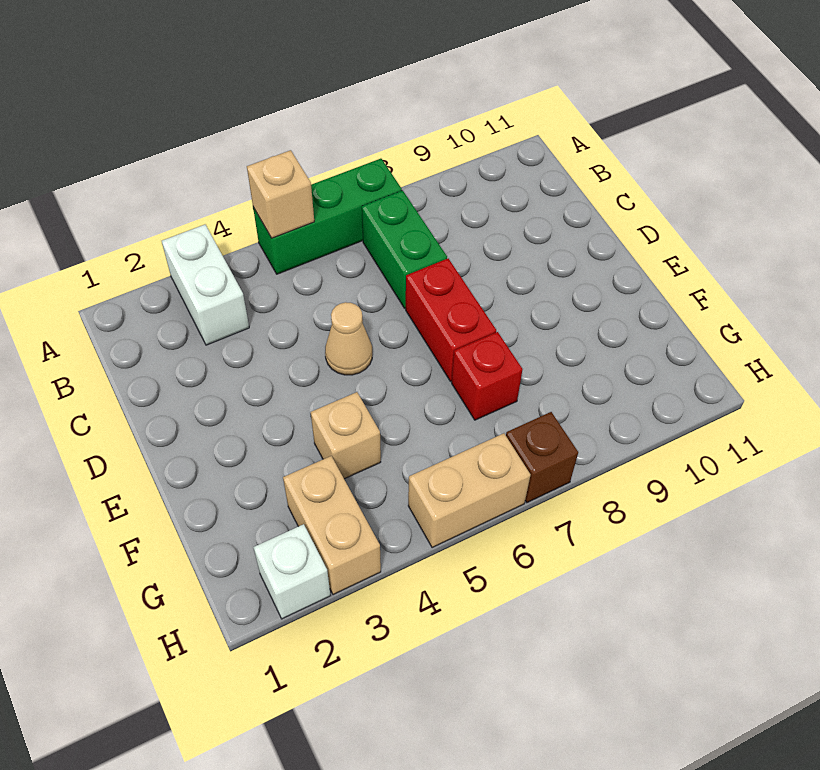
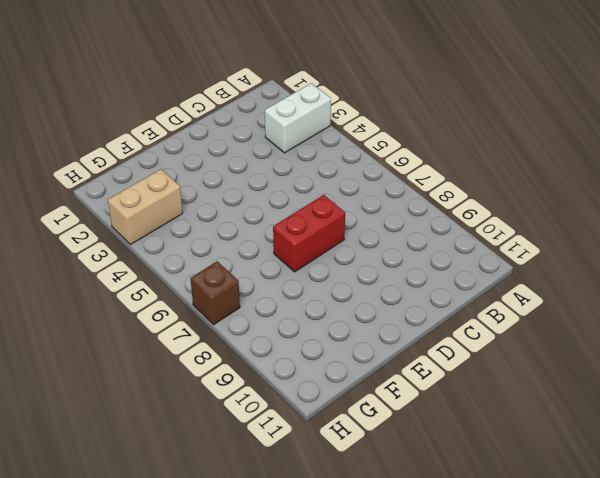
none -> green 1x3 brick [253,159,402,274]
none -> green 1x2 brick [362,190,447,308]
none -> tan 1x1 cone [325,302,372,375]

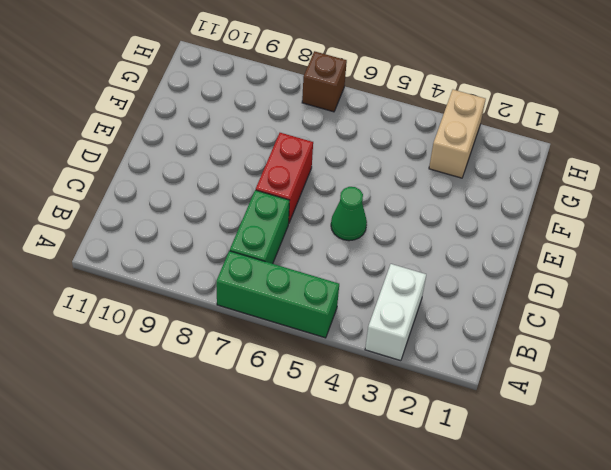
green 1x1 cone [331,187,367,241] -> tan 1x1 cone [325,302,372,375]
none -> tan 1x1 brick [311,392,381,479]
none -> red 1x1 brick [452,332,523,420]
none -> white 1x1 brick [253,524,330,619]

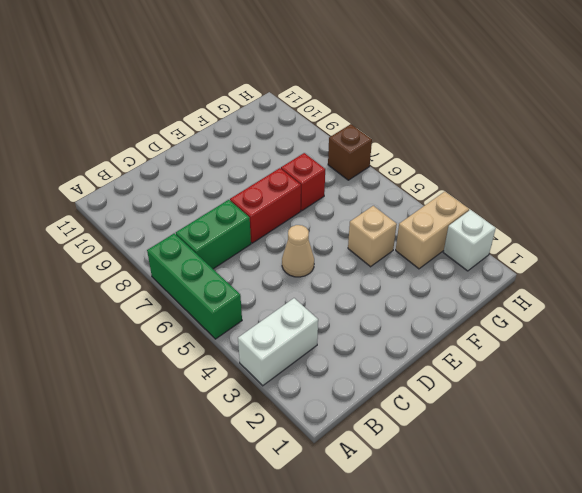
none -> tan 1x2 brick [408,433,530,548]
none -> tan 1x1 brick [247,150,314,238]

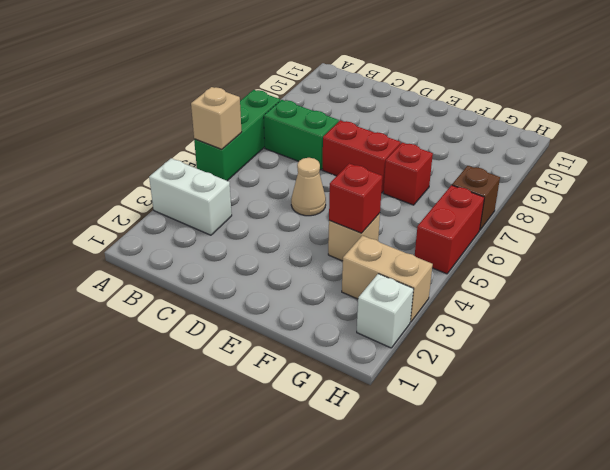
red 1x1 brick [329,163,382,233] -> none
red 1x2 brick [415,185,484,274] -> tan 1x2 brick [408,433,530,548]

